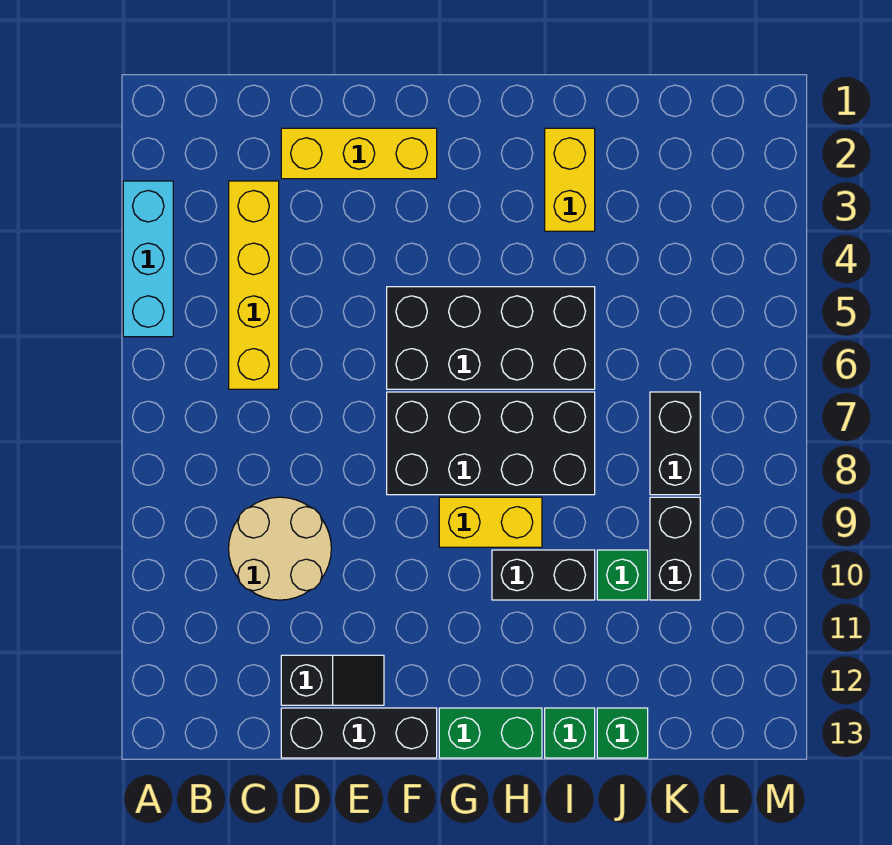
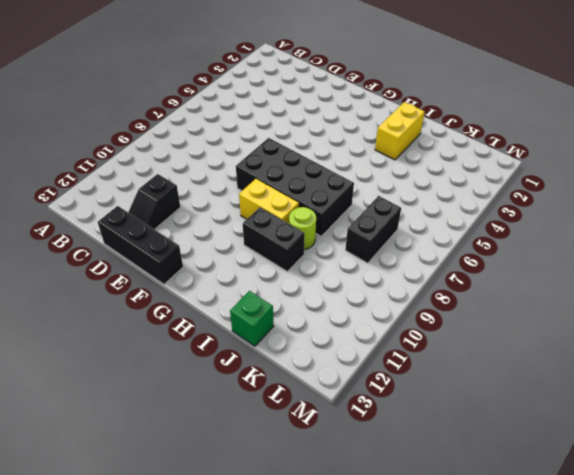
black 1x2 slope [128,174,180,229] -> black 1x2 slope turned to [281,655,384,705]
lime 1x1 round brick [289,207,316,249] -> none
none -> cyan 1x3 brick [123,181,173,337]
none -> yellow 1x4 brick [229,181,279,389]
none -> tan 2x2 round brick [229,497,331,600]

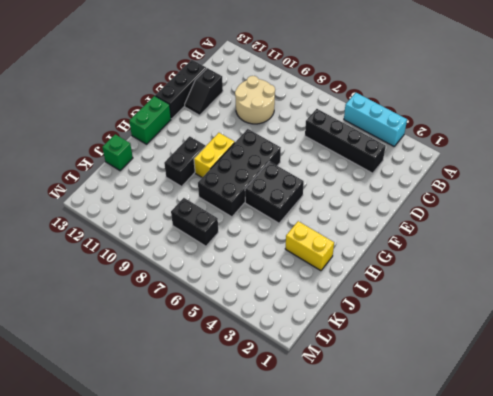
black 1x4 brick [305,109,386,173] -> yellow 1x4 brick [229,181,279,389]
black 2x2 brick [245,162,304,223] -> black 2x4 brick [387,287,595,389]
none -> yellow 1x3 brick [281,128,437,179]
none -> green 1x1 brick [545,708,595,758]
none -> green 1x1 brick [597,550,648,600]

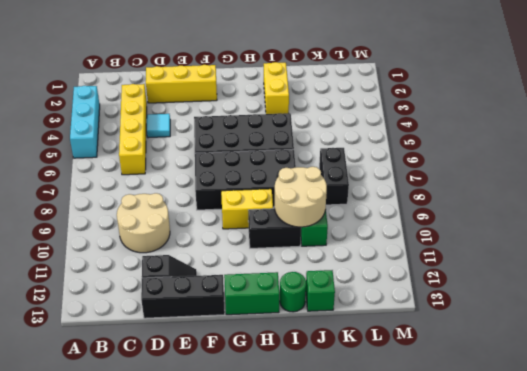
cyan 1x1 tile [147,114,170,138] -> none
tan 2x2 round brick [274,167,327,227] -> none
green 1x1 round brick [280,272,306,312] -> green 1x1 brick [545,708,595,758]
none -> black 1x2 brick [650,497,700,600]

